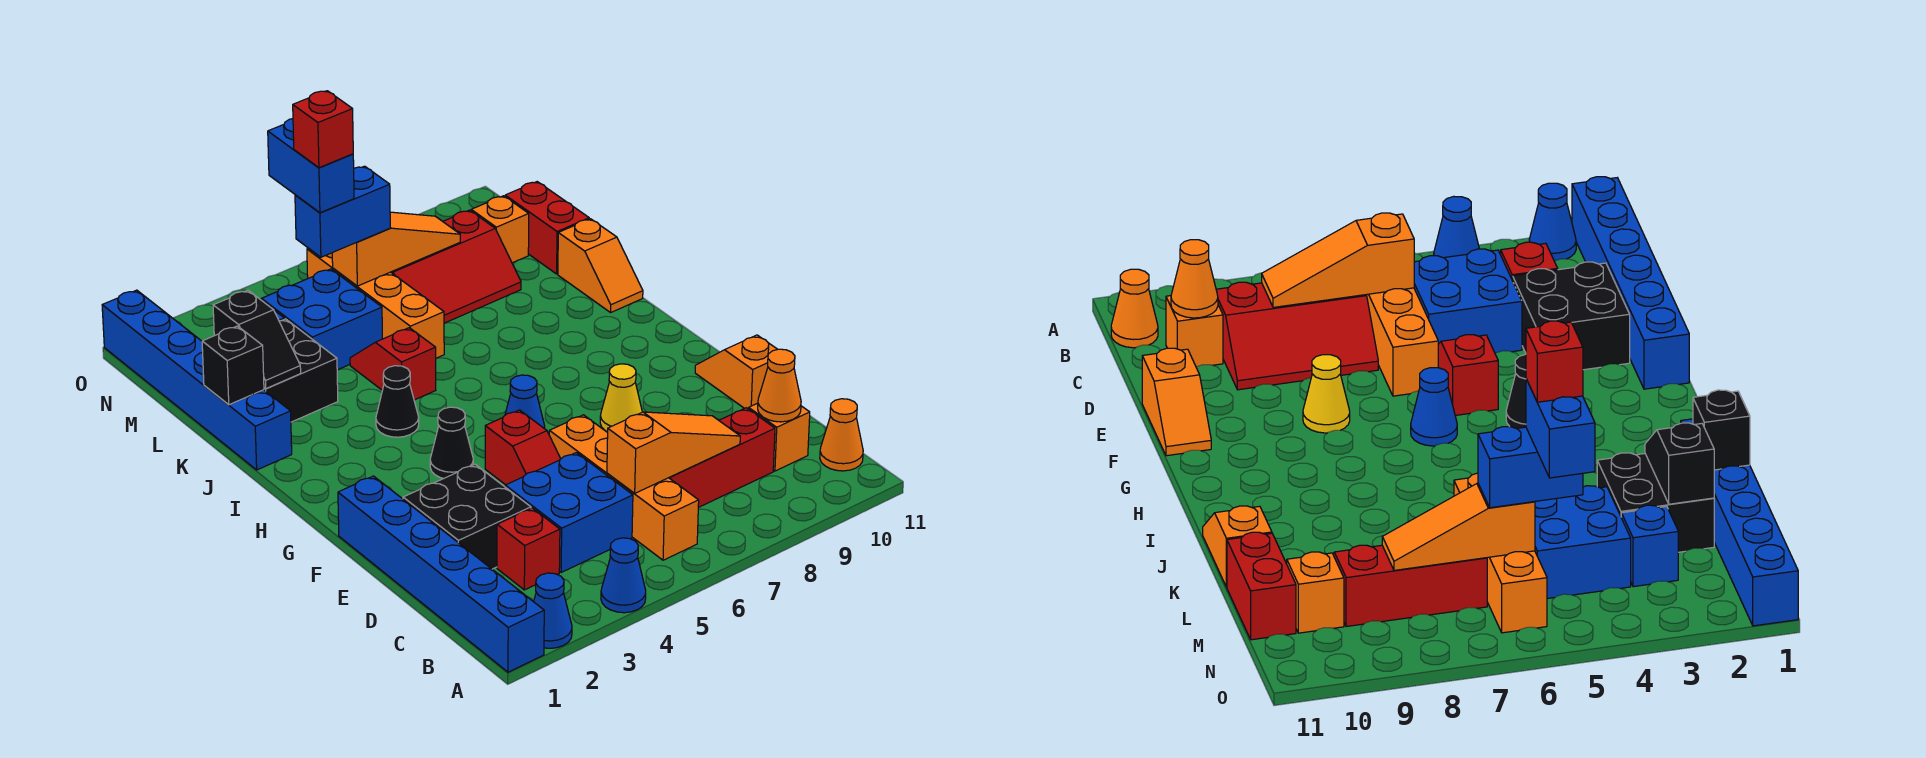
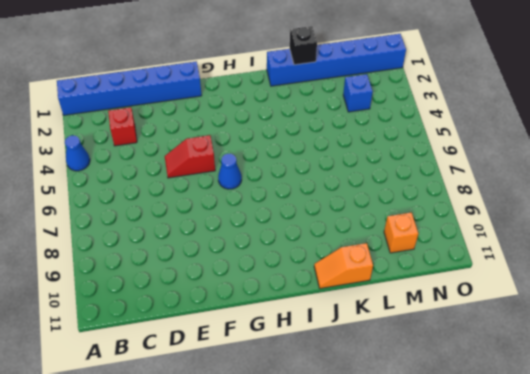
none -> blue 1x1 cone [533,573,572,648]
none -> orange 1x4 brick [549,415,699,560]
none -> orange 1x1 cone [820,399,863,471]
none -> blue 2x2 brick [505,453,633,572]

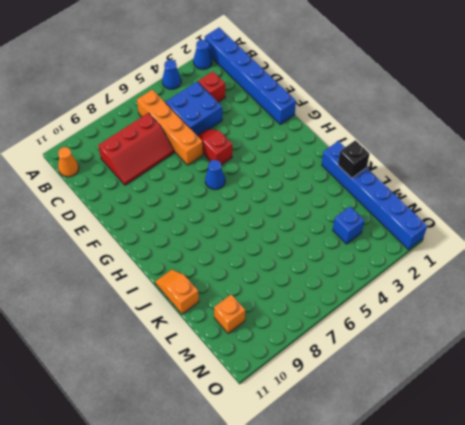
none -> orange 1x1 brick [749,403,810,471]
none -> black 2x2 brick [403,464,531,569]
none -> orange 1x2 slope [695,335,777,409]
none -> yellow 1x1 cone [600,364,642,432]

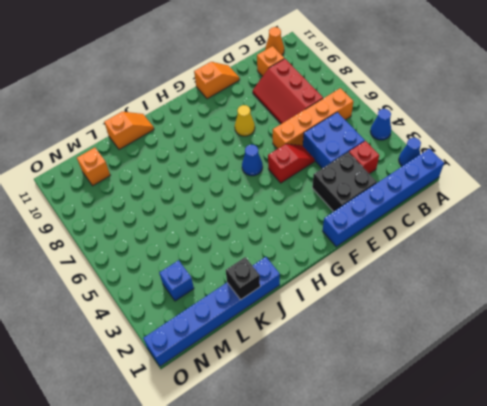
orange 1x2 slope [194,62,240,99] -> orange 1x2 slope turned to [695,335,777,409]
none -> black 1x1 cone [430,407,473,479]
none -> black 1x1 cone [376,366,419,437]
none -> red 1x2 slope [350,328,436,400]
none -> black 2x2 brick [264,319,338,422]

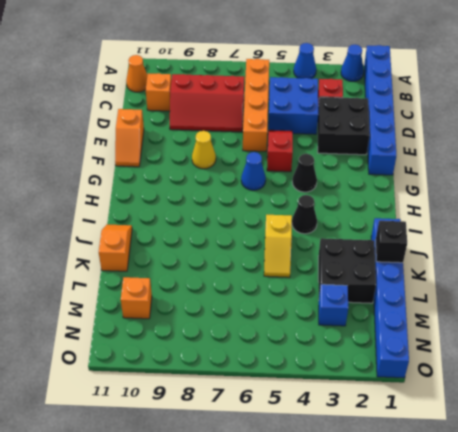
yellow 1x2 slope [264,215,292,277] -> red 1x2 slope [350,328,436,400]
none -> orange 1x4 brick [307,248,444,358]
none -> blue 2x2 brick [262,269,382,370]
none -> red 2x3 slope [391,210,521,323]
none -> red 1x2 brick [505,182,589,274]

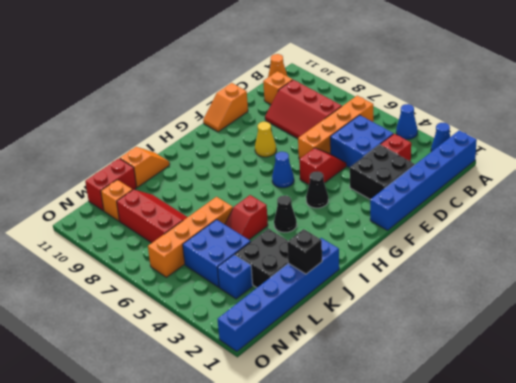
none -> orange 1x3 slope [607,412,740,493]
none -> orange 1x1 cone [758,349,801,422]
none -> black 1x2 slope [213,290,301,389]
none -> orange 1x3 slope [332,212,460,286]

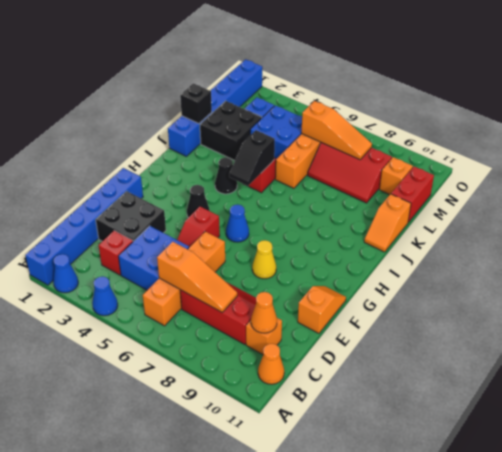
black 1x2 slope [229,130,275,186] -> black 1x2 slope moved to [213,290,301,389]
none -> blue 1x2 brick [295,166,390,257]
none -> blue 1x2 brick [268,119,354,213]
none -> red 1x1 brick [293,91,353,168]

